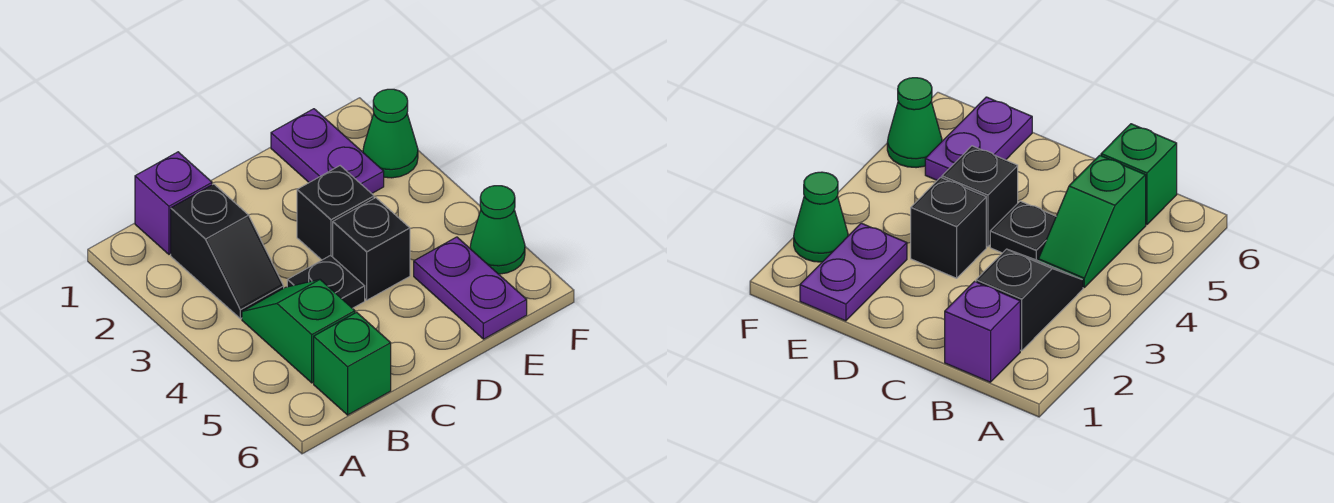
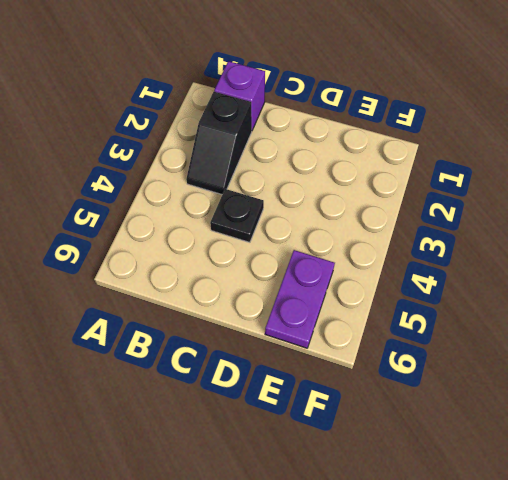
none -> green 1x2 slope [242,280,355,383]
none -> green 1x1 brick [314,312,391,415]

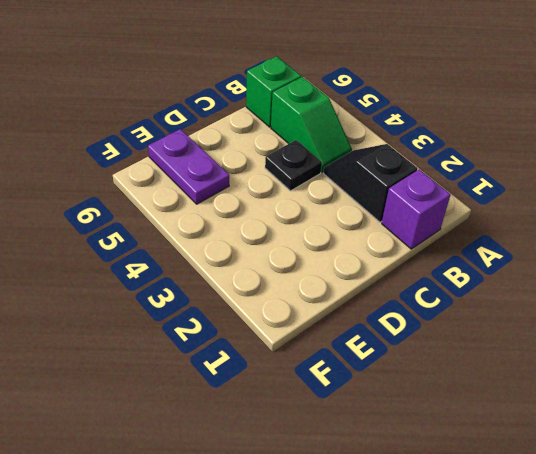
none -> black 1x1 brick [297,166,374,260]
none -> black 1x1 brick [333,198,410,300]

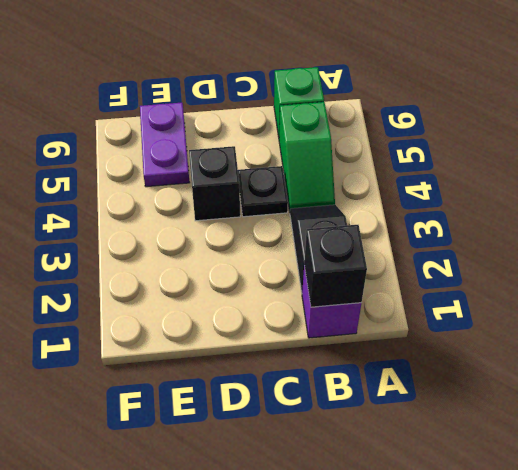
black 1x1 brick [304,225,367,307] -> black 1x1 brick moved to [297,166,374,260]
none -> purple 1x2 plate [271,109,384,194]
none -> green 1x1 cone [363,89,418,178]

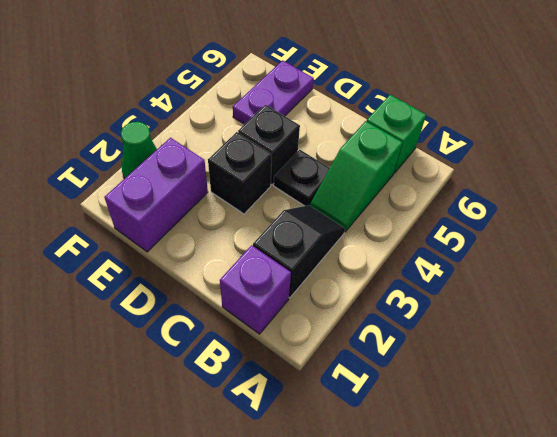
purple 1x2 brick [104,138,208,252] -> purple 1x2 plate [271,109,384,194]
none -> green 1x1 cone [470,186,525,274]

